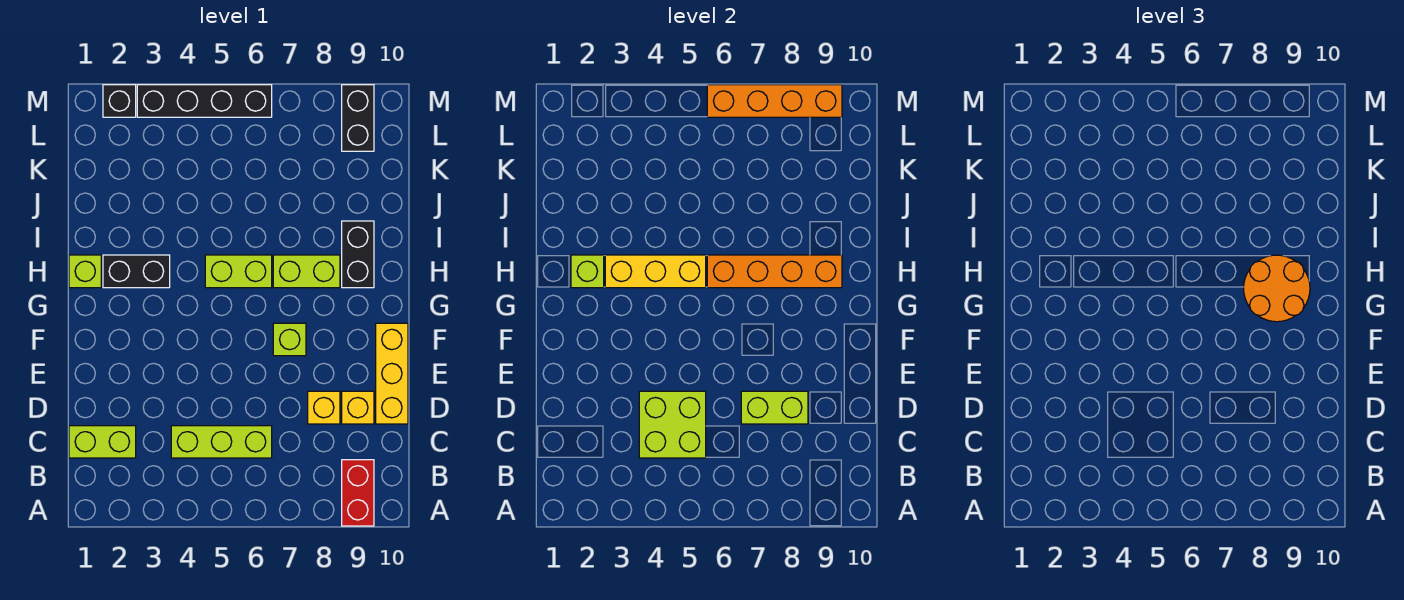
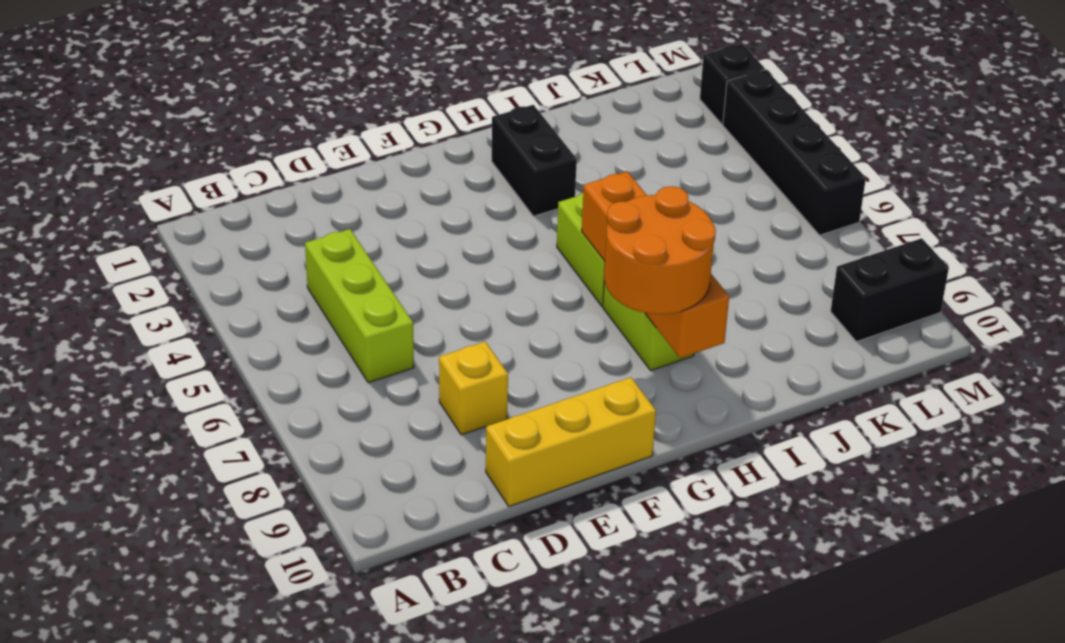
none -> red 1x2 brick [342,460,374,526]
none -> lime 1x2 brick [69,426,136,458]
none -> yellow 1x1 brick [342,391,374,424]

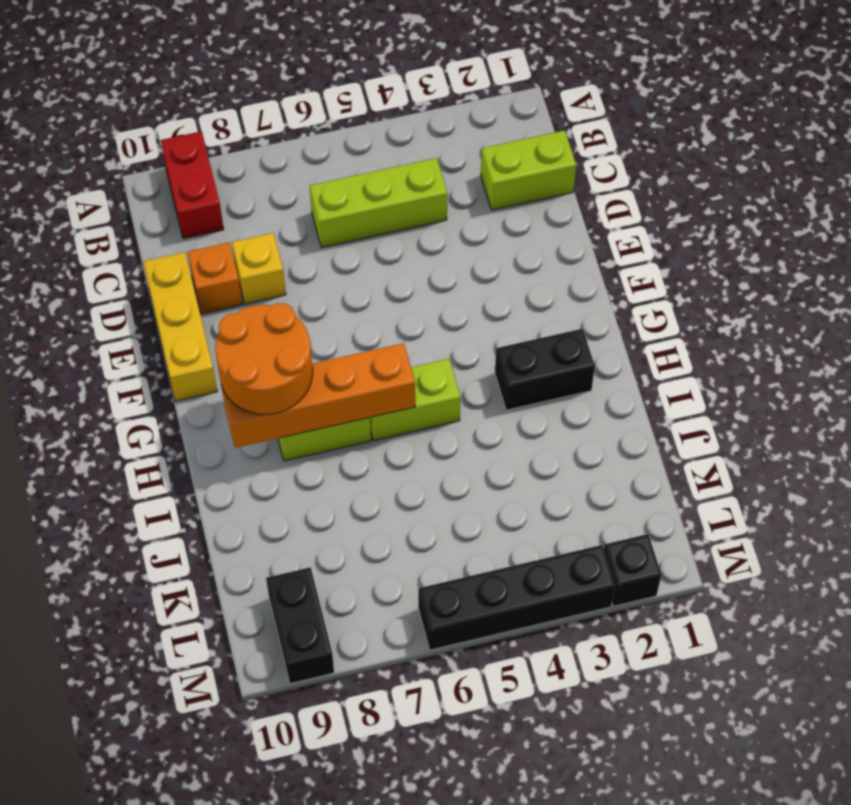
orange 1x1 brick [188,243,242,314] -> yellow 1x1 brick [342,391,374,424]
none -> lime 1x1 brick [273,323,306,356]
none -> lime 1x1 brick [69,255,101,288]
none -> black 1x2 brick [342,221,374,288]

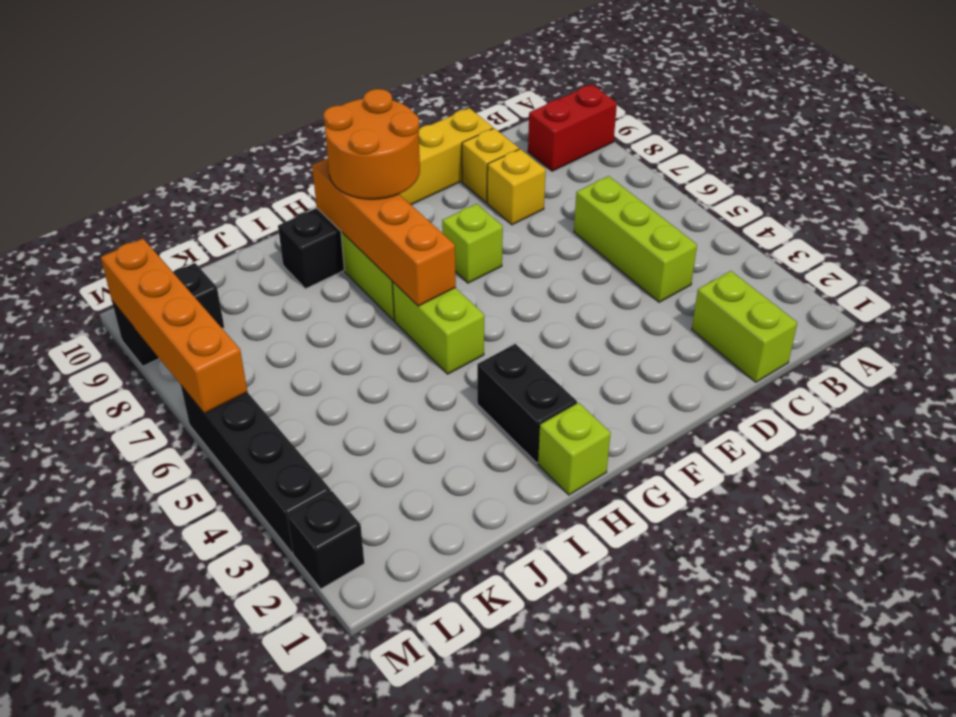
none -> lime 2x2 brick [639,391,706,458]
none -> lime 1x2 brick [741,391,808,424]
none -> lime 1x1 brick [571,255,604,288]

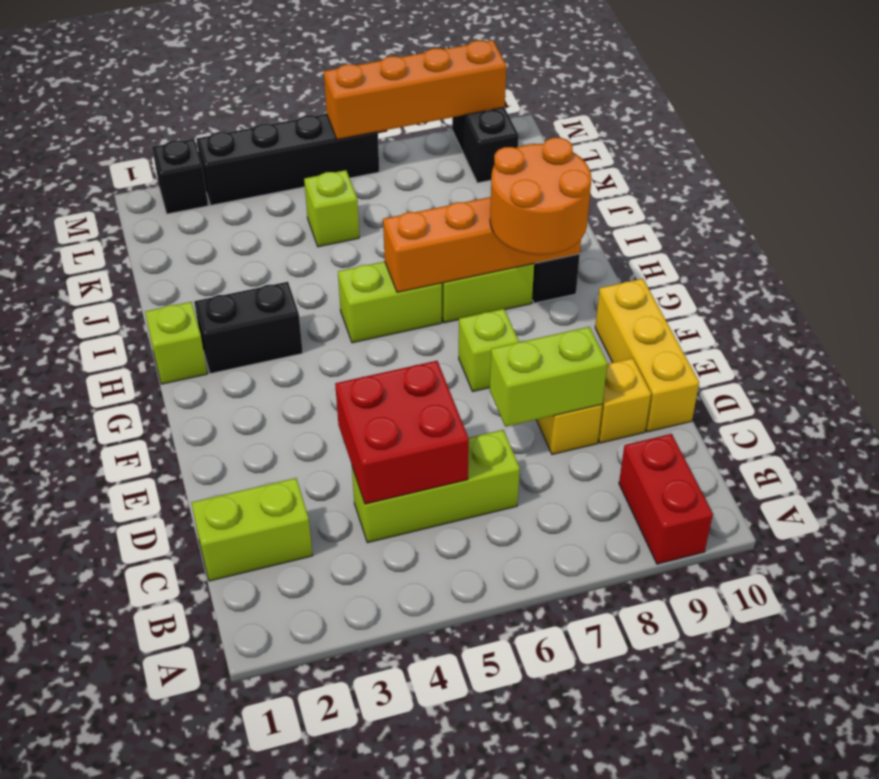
red 2x2 brick [335,361,469,504] -> lime 2x2 brick [639,391,706,458]
lime 1x1 brick [304,170,359,247] -> lime 1x1 brick moved to [571,255,604,288]
none -> yellow 1x3 brick [605,255,706,288]

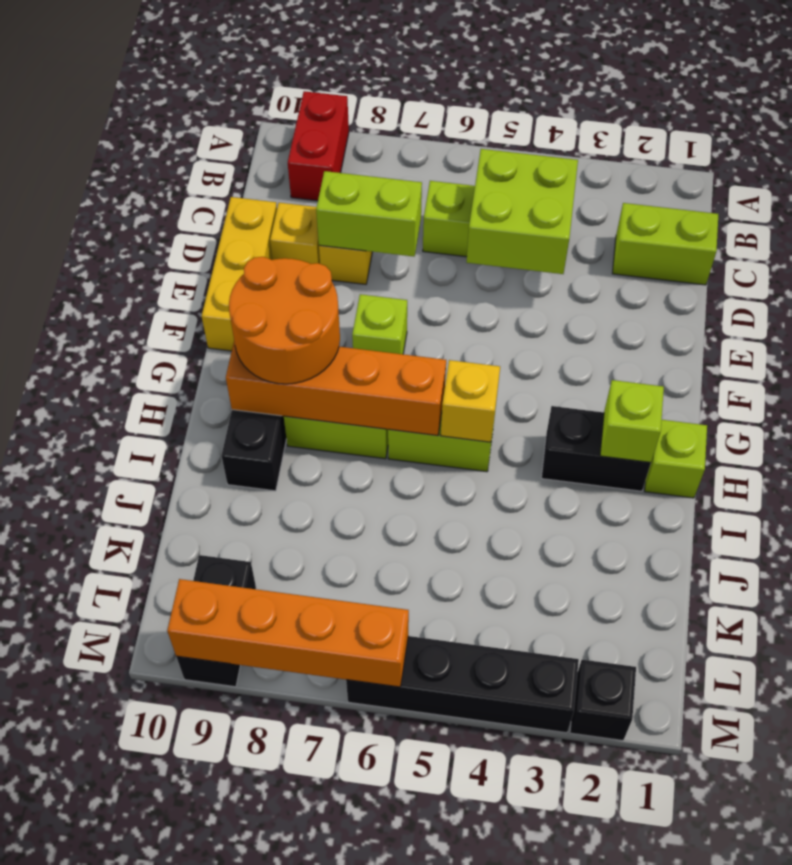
yellow 1x1 brick [441,360,500,442] -> yellow 1x3 brick [605,255,706,288]

